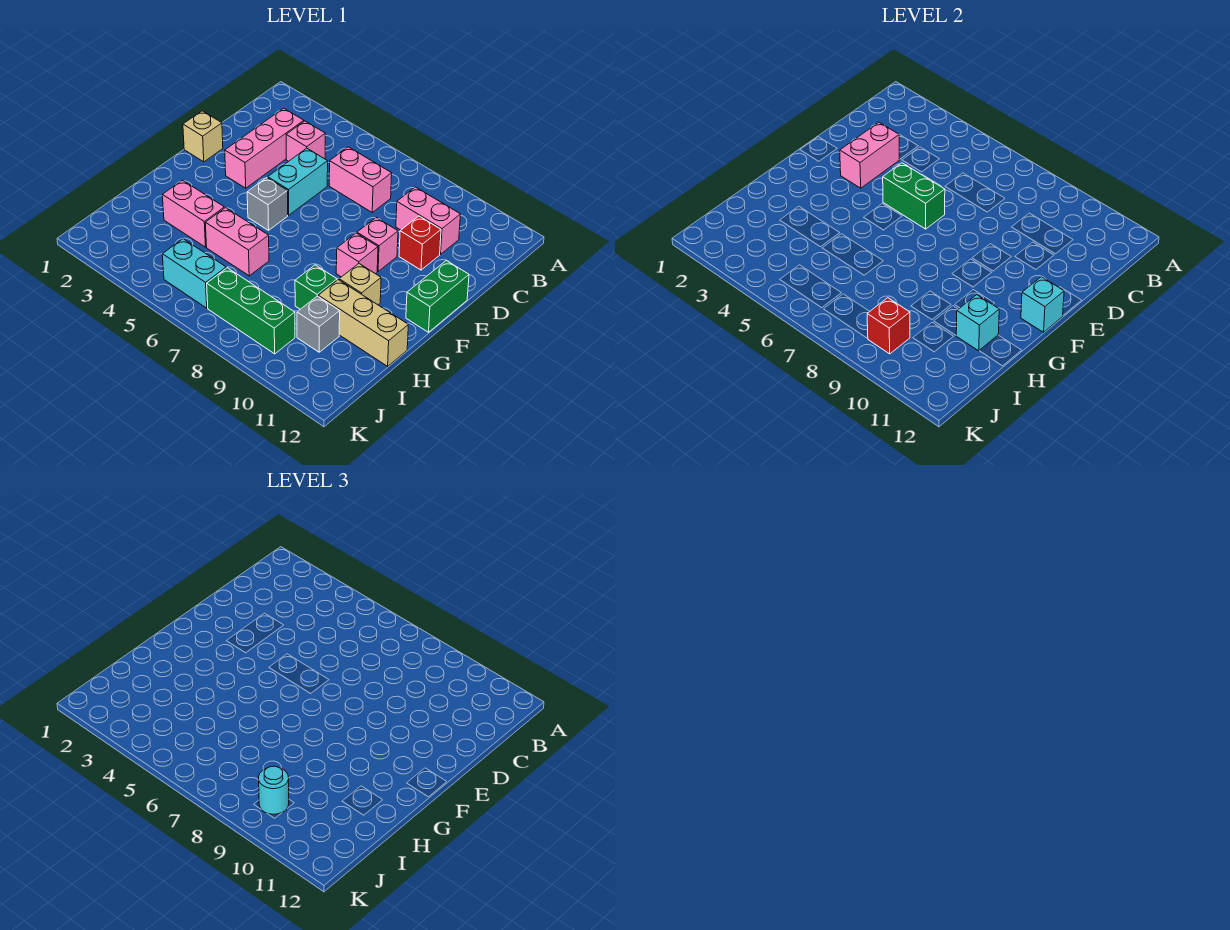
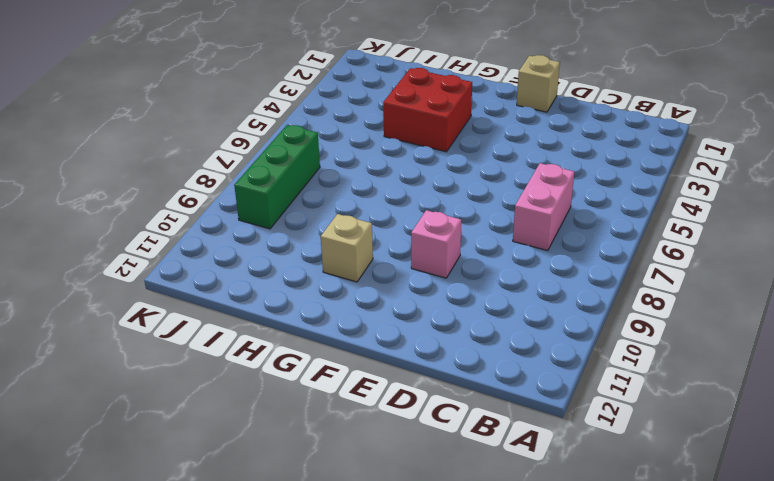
red 2x2 brick [383,68,472,152] -> pink 1x2 brick [162,180,224,247]
none -> pink 1x3 brick [225,108,304,188]
none -> pink 1x1 brick [286,121,325,161]
none -> pink 1x2 brick [396,187,461,254]

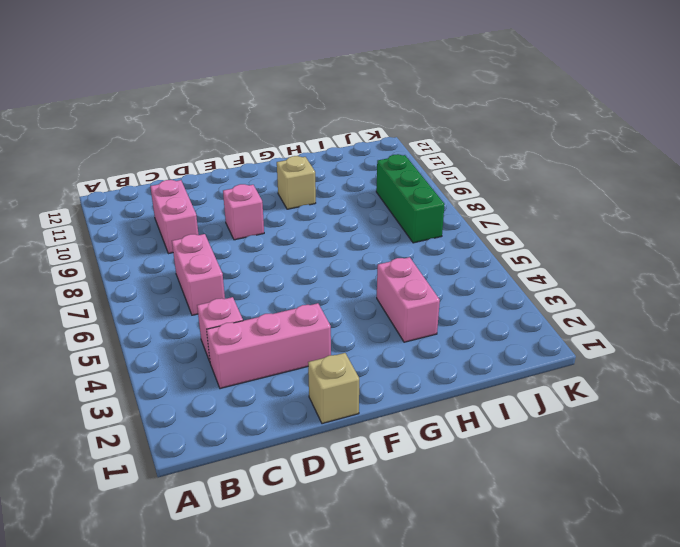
none -> cyan 1x2 brick [268,148,328,215]
none -> red 1x1 brick [399,216,441,270]
none -> green 1x2 brick [406,261,469,332]

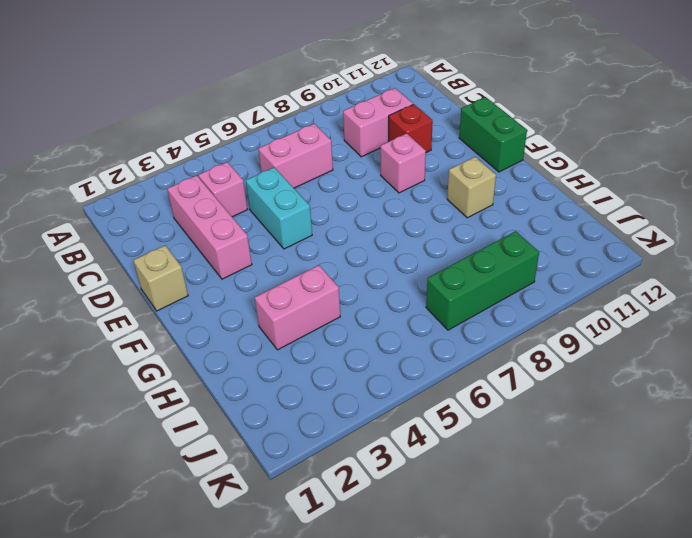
none -> grey 1x1 brick [247,178,288,230]
none -> pink 1x1 brick [336,233,378,277]
none -> pink 1x2 brick [205,208,269,276]

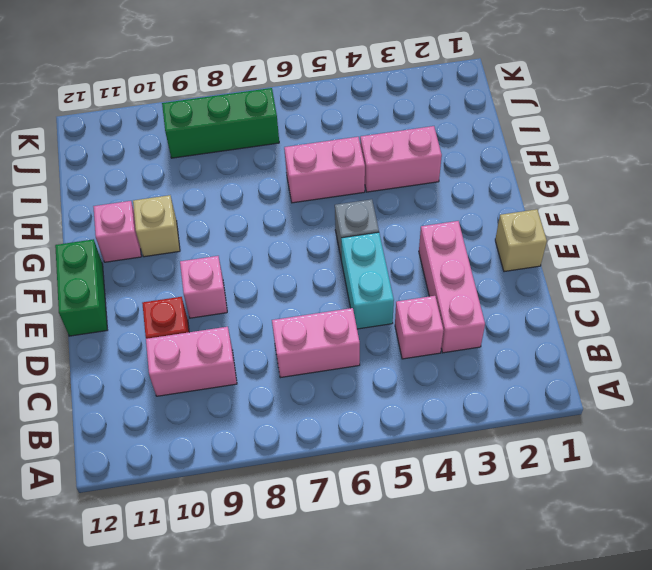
pink 1x1 brick [93,201,141,262] -> pink 1x1 brick moved to [336,233,378,277]
none -> green 1x1 brick [295,265,337,309]
none -> tan 1x3 brick [318,280,408,366]
none -> grey 1x1 brick [297,296,340,352]

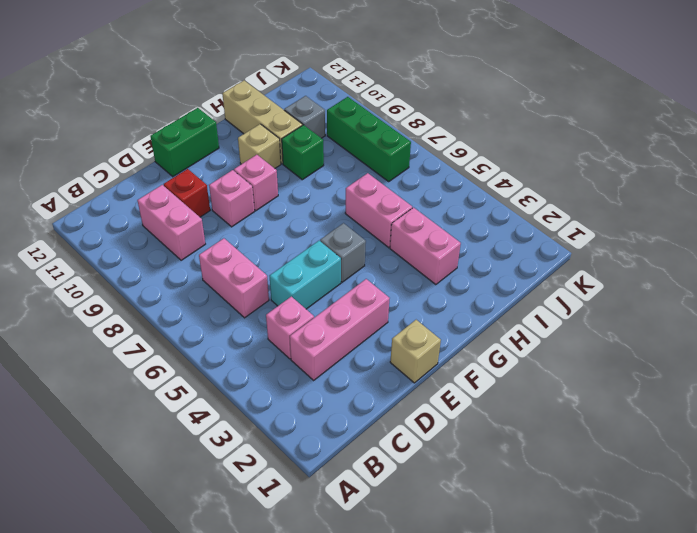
none -> cyan 1x2 brick [162,239,226,308]
none -> pink 1x2 brick [840,122,899,188]
none -> green 1x2 brick [883,163,945,229]

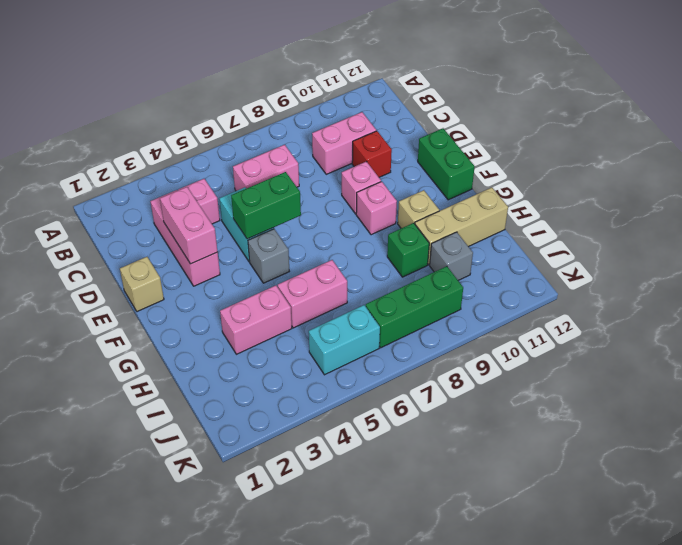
none -> cyan 1x1 brick [1021,277,1064,332]
none -> cyan 1x1 brick [956,295,999,351]
none -> red 1x1 brick [867,298,910,354]

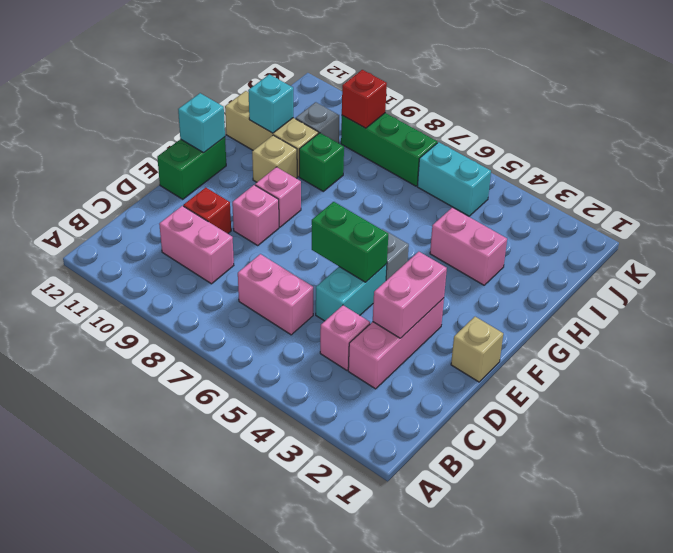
none -> pink 1x2 brick [205,208,269,276]
none -> cyan 1x1 round brick [259,766,289,814]

